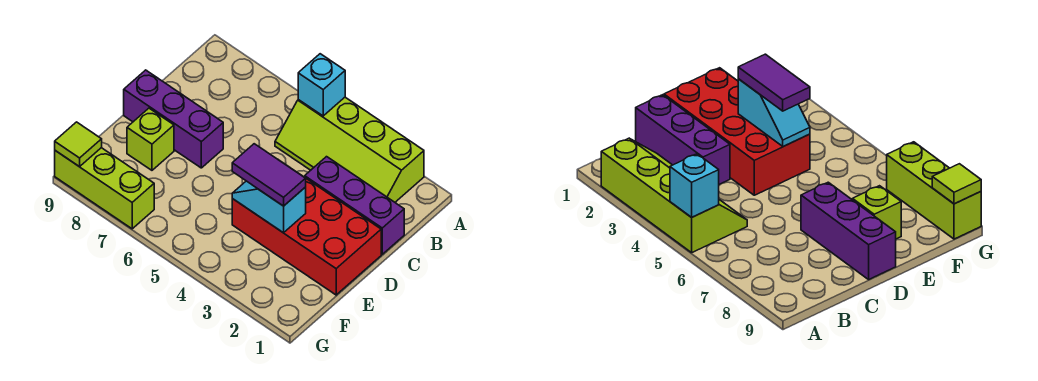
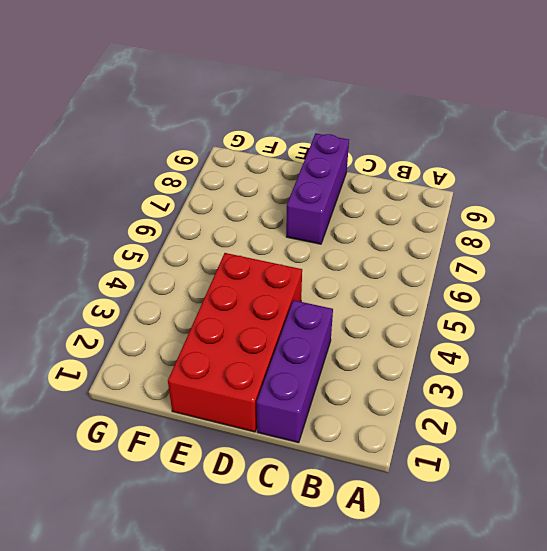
none -> lime 2x4 slope [275,97,424,202]
none -> lime 1x1 brick [127,108,174,170]

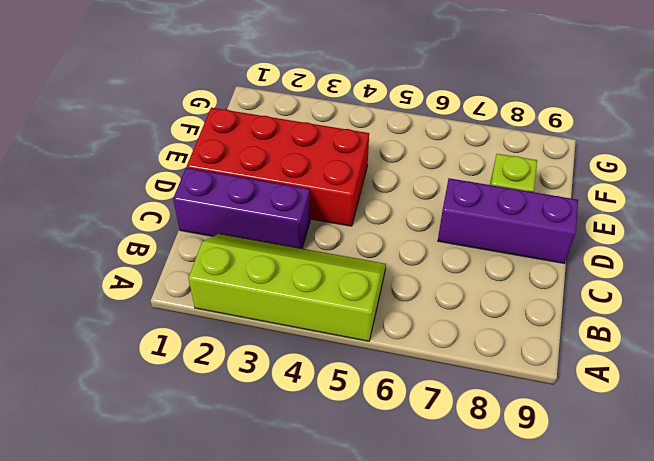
none -> lime 1x3 brick [55,148,154,229]
none -> cyan 1x1 brick [298,54,345,116]

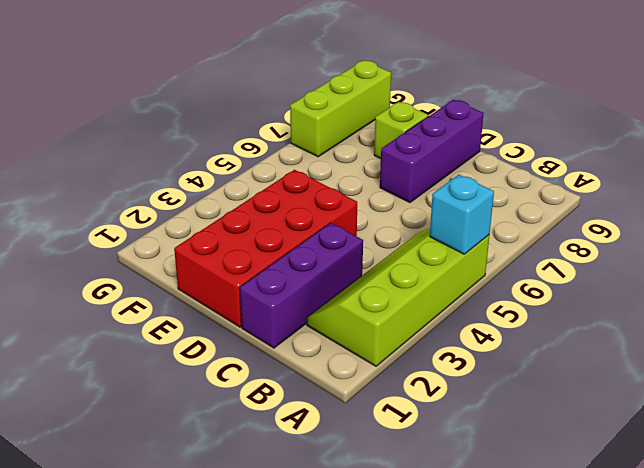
none -> cyan 1x2 slope [232,181,306,233]
none -> lime 1x1 tile [55,122,102,167]

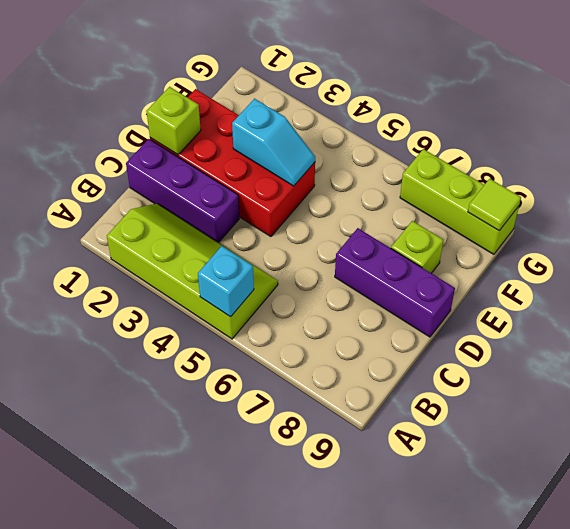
lime 1x1 brick [146,87,201,155] -> none
none -> purple 1x2 tile [232,144,306,206]

